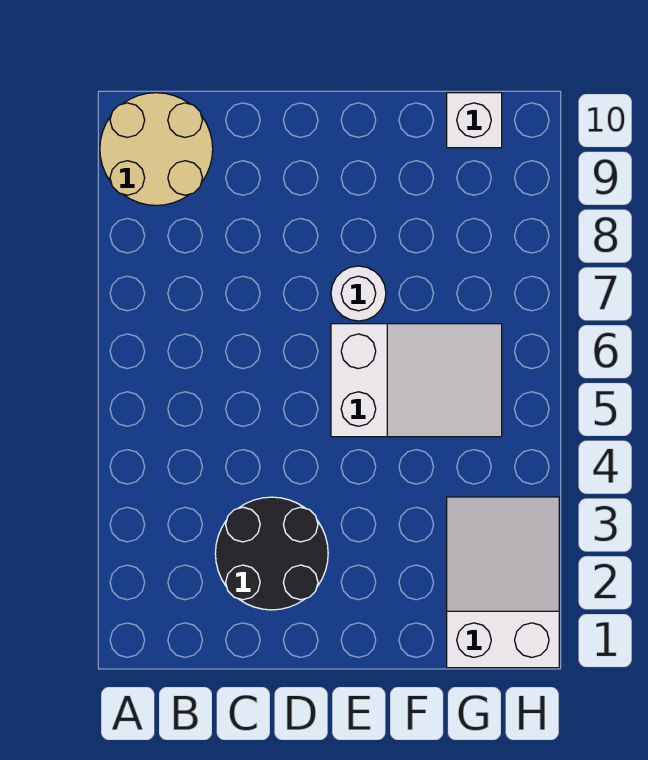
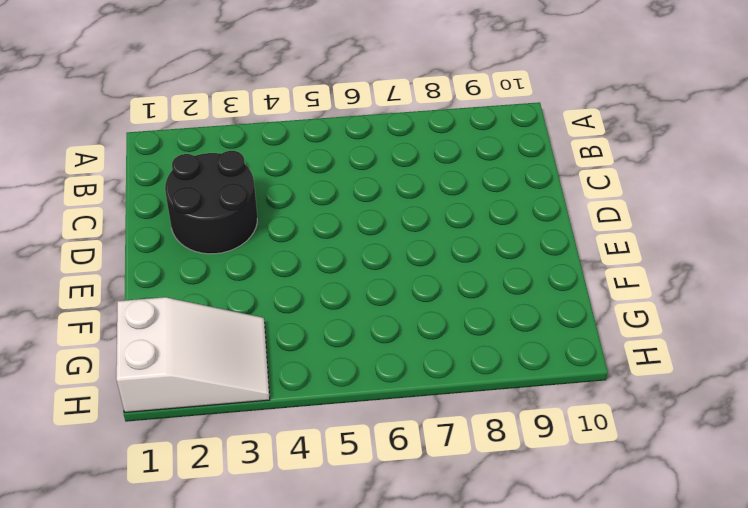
none -> tan 2x2 round brick [100,93,213,205]
none -> white 2x3 slope [331,324,502,437]

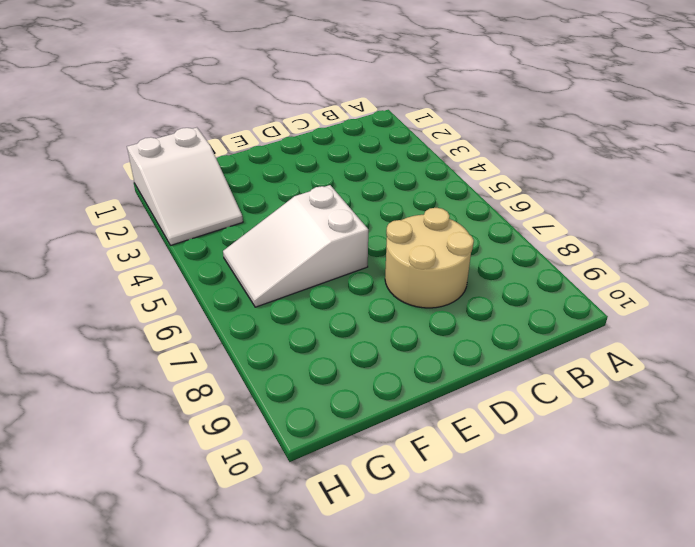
tan 2x2 round brick [385,208,474,308] -> tan 2x2 round brick moved to [100,93,213,205]
none -> black 2x2 round brick [215,497,328,610]
none -> white 1x1 round brick [331,266,386,321]

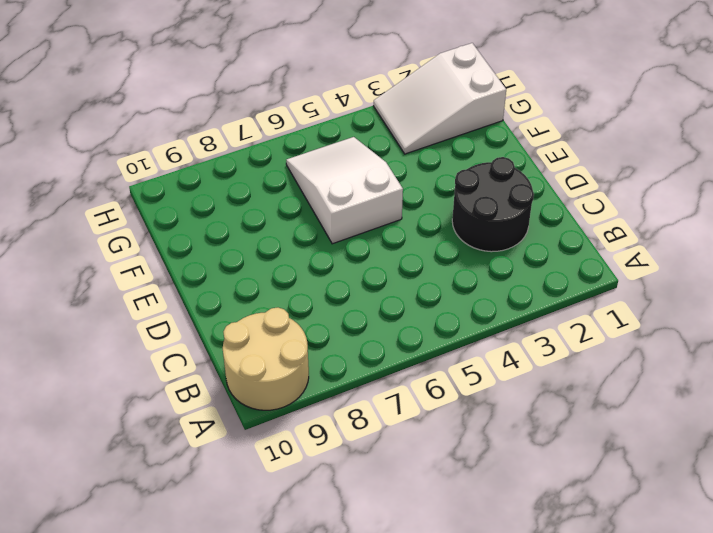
none -> white 1x1 round brick [331,266,386,321]
none -> white 1x1 brick [447,93,502,148]

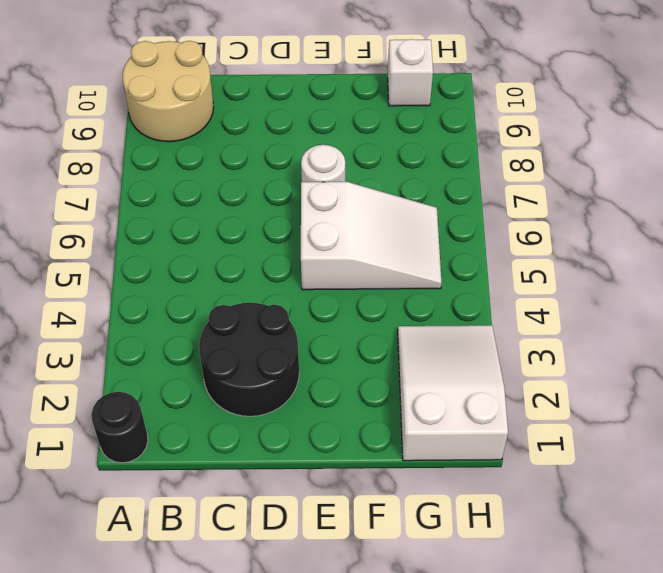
black 1x1 round brick [91,392,148,463] -> none

